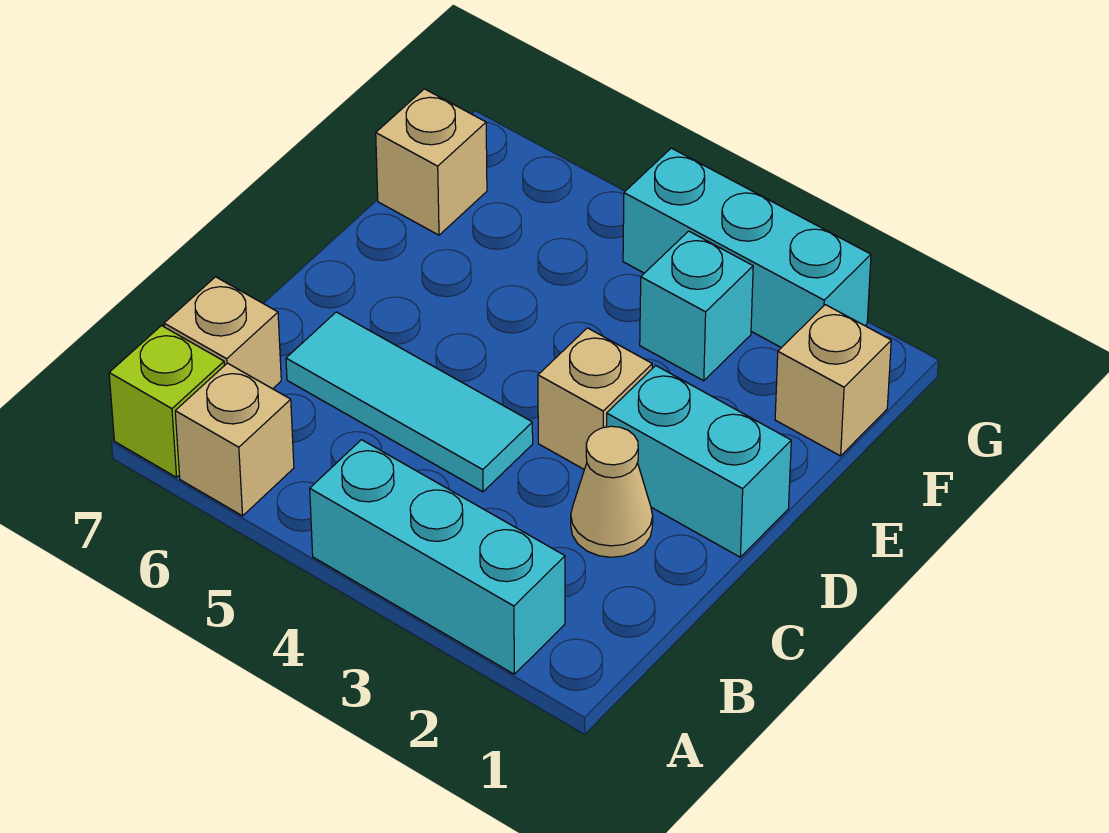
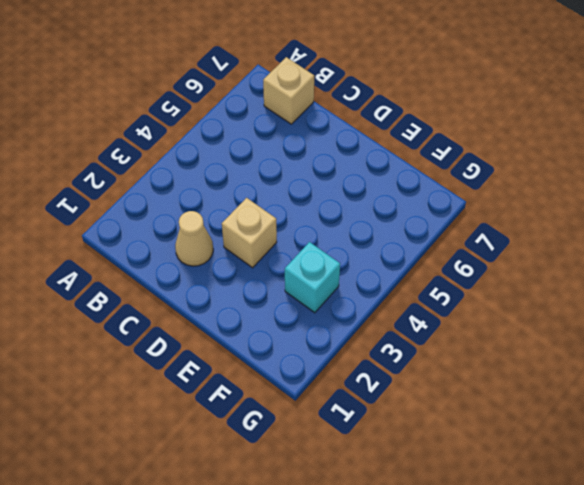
none -> cyan 1x3 brick [310,440,565,674]
none -> tan 1x1 brick [175,363,294,516]
none -> lime 1x1 brick [109,326,224,477]

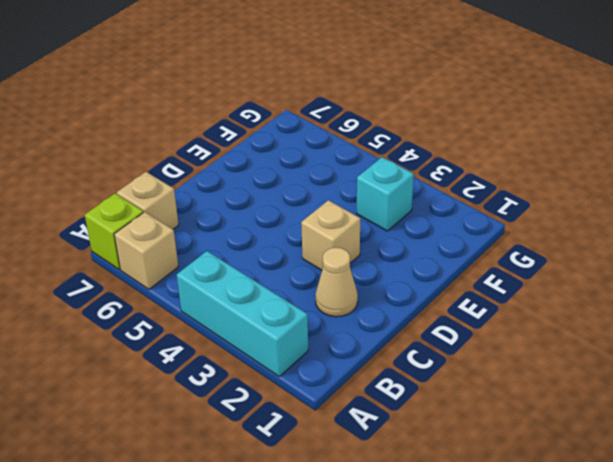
none -> cyan 1x3 tile [286,312,533,492]
none -> cyan 1x2 brick [606,366,791,557]
none -> tan 1x1 brick [775,305,891,456]

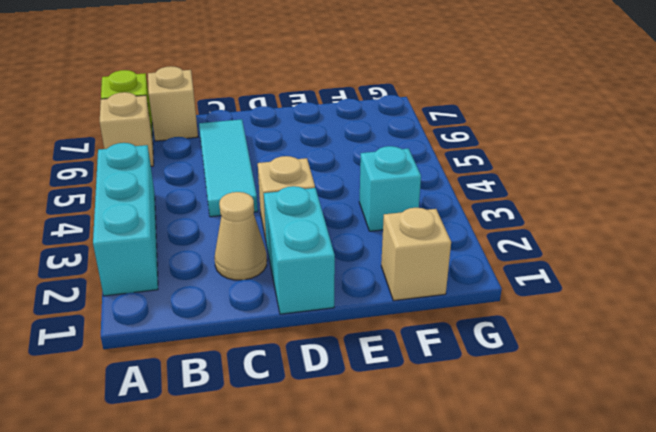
none -> tan 1x1 brick [376,89,487,235]
none -> cyan 1x3 brick [623,148,871,348]

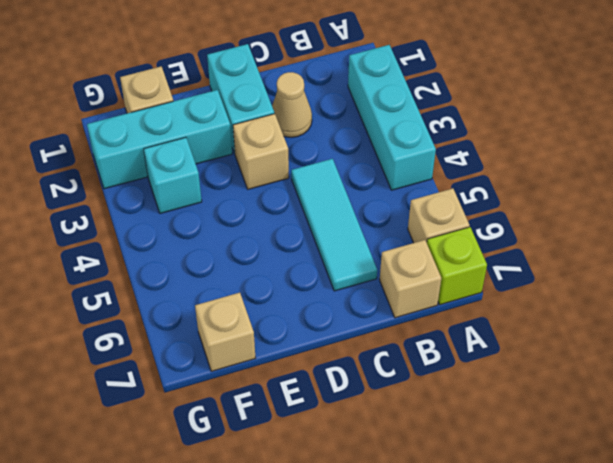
cyan 1x3 brick [87,90,232,189] -> cyan 1x3 brick turned to [623,148,871,348]

